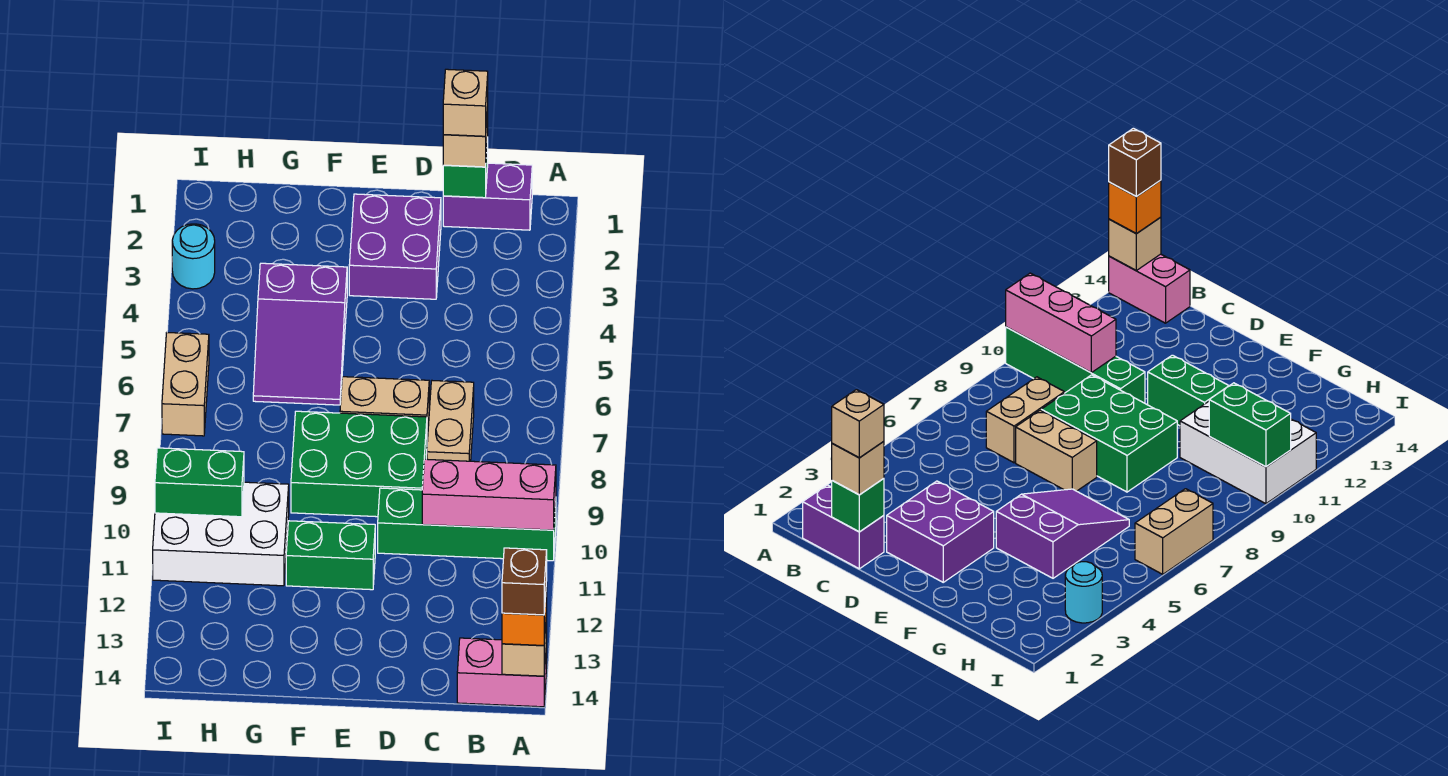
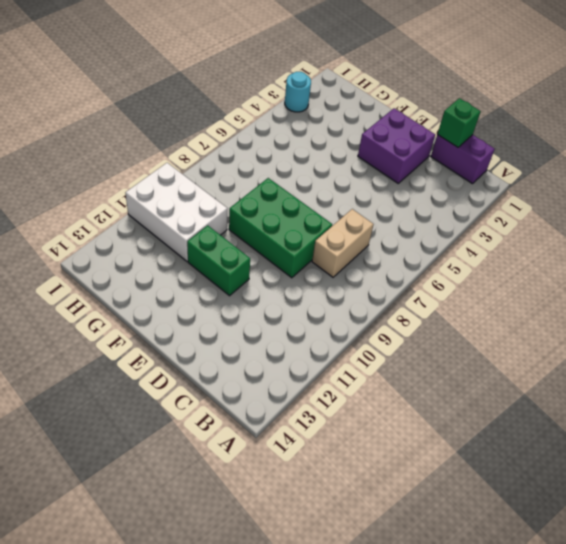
none -> green 1x4 brick [378,488,556,561]
none -> pink 1x2 brick [457,638,547,707]
none -> tan 1x2 brick [340,377,429,439]

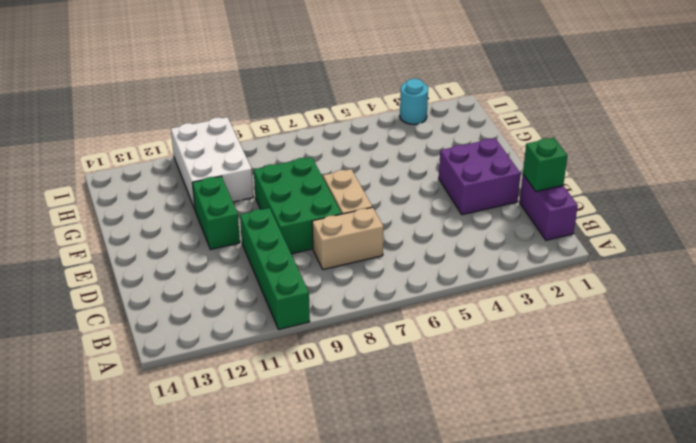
none -> pink 1x2 brick [457,638,547,707]
none -> purple 2x3 slope [253,263,347,405]
none -> tan 1x2 brick [162,333,209,436]

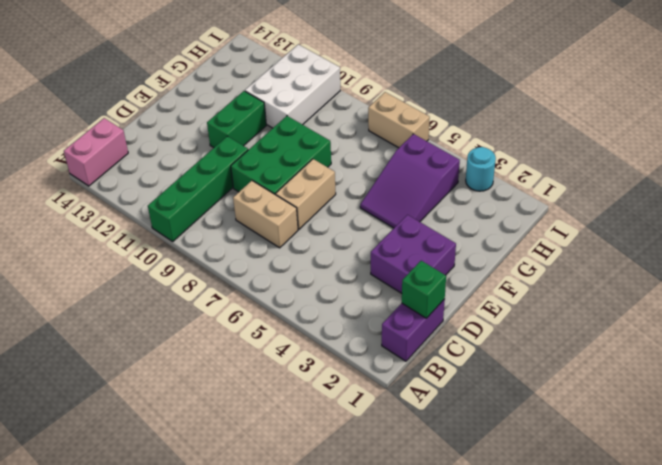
purple 2x3 slope [360,134,460,228] -> purple 2x3 slope turned to [253,263,347,405]
none -> pink 1x3 brick [422,459,556,530]
none -> tan 1x1 brick [502,613,547,676]
none -> green 1x2 brick [155,448,244,517]

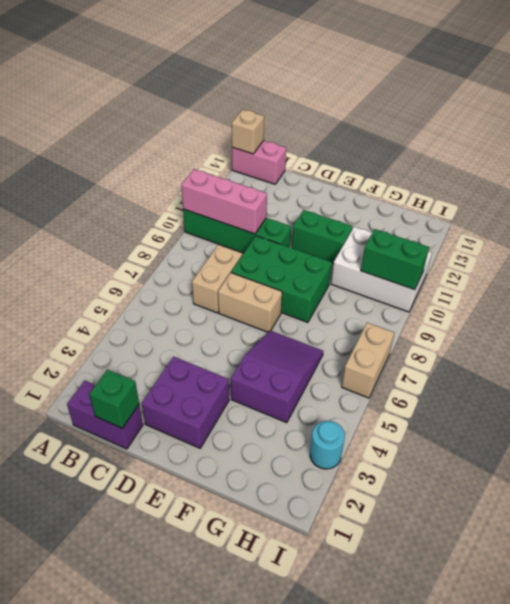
none -> orange 1x1 brick [502,582,547,646]
none -> tan 1x1 brick [443,107,488,167]
none -> brown 1x1 brick [502,548,547,615]

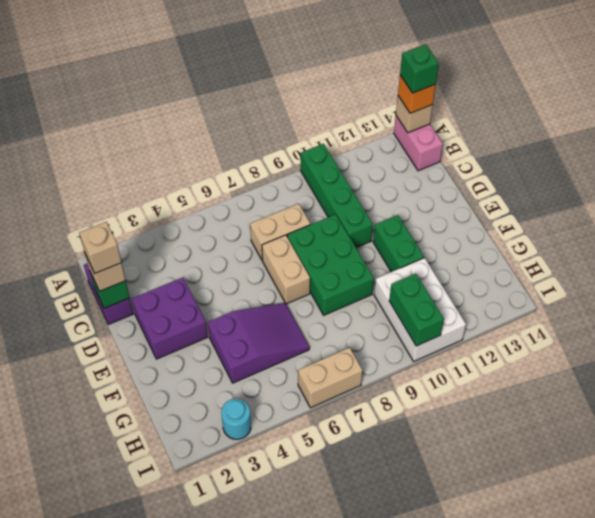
green 1x1 brick [400,44,439,93] -> brown 1x1 brick [502,548,547,615]
none -> pink 1x3 brick [422,459,556,530]

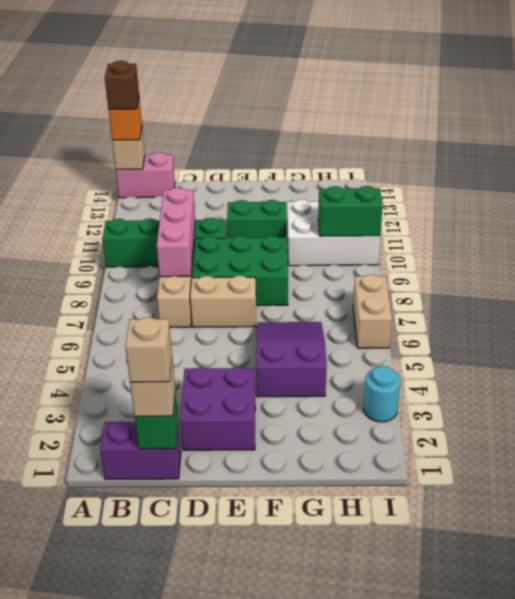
pink 1x3 brick [157,188,195,277] -> pink 1x3 brick turned to [422,459,556,530]

